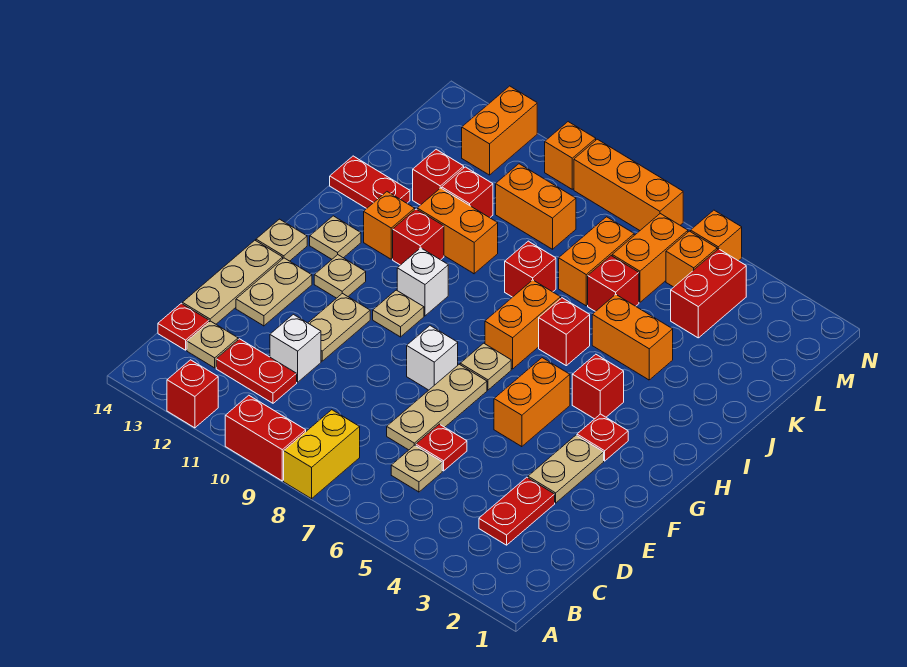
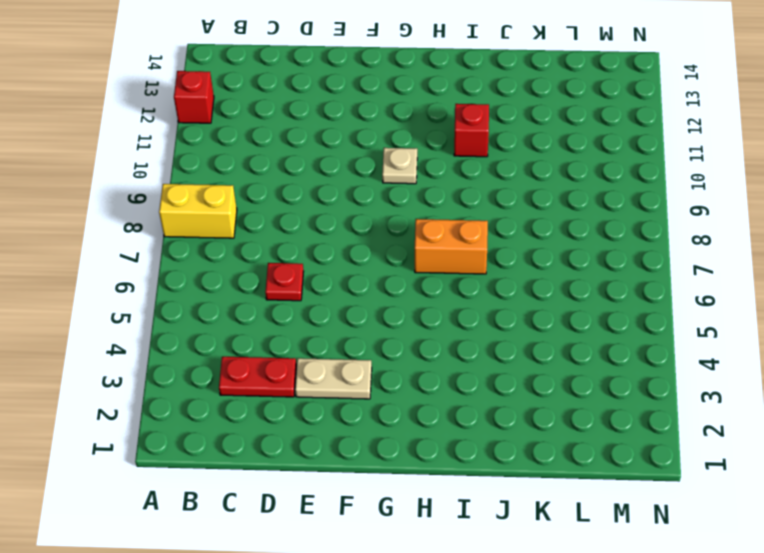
none -> red 1x2 brick [225,395,306,481]
none -> tan 1x1 plate [391,445,442,492]
none -> red 1x2 plate [216,339,297,403]
none -> tan 1x1 plate [187,321,238,368]

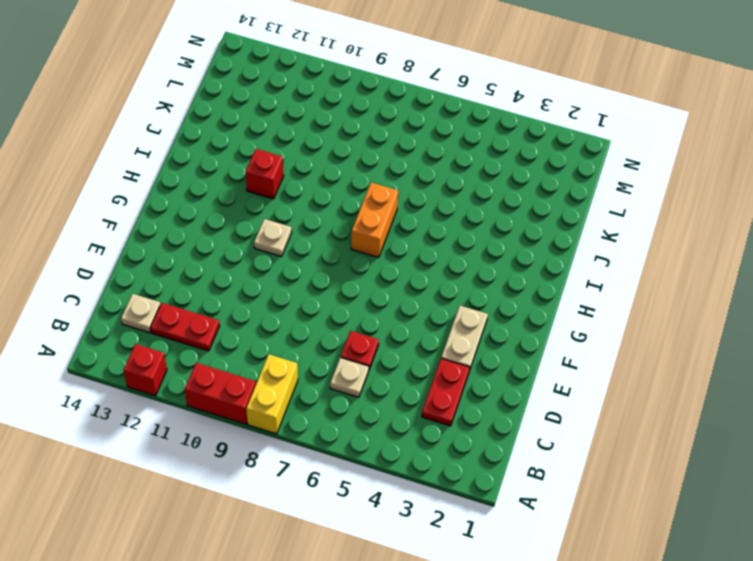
none -> red 1x1 plate [158,303,209,350]
none -> tan 1x3 plate [387,364,487,450]
none -> white 1x1 brick [270,314,321,382]
none -> tan 1x3 plate [182,240,283,324]

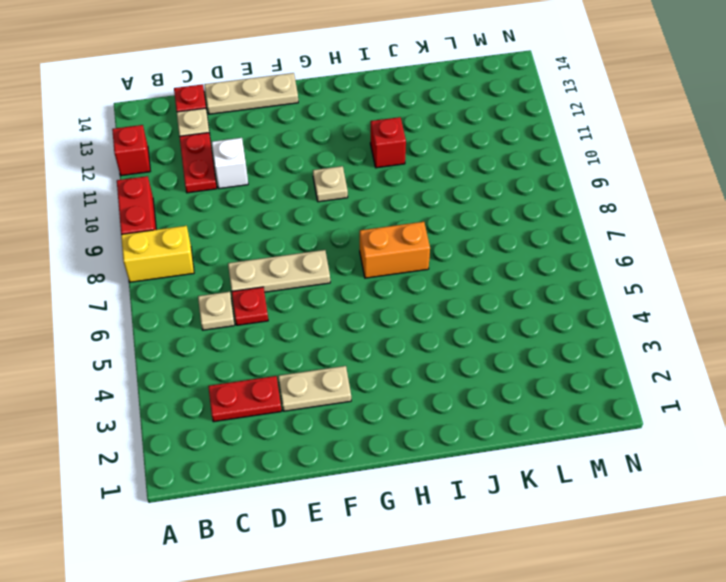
none -> tan 1x2 plate [308,293,370,361]
none -> tan 1x2 plate [236,258,312,326]
none -> orange 1x2 brick [494,358,570,447]
none -> white 1x1 brick [407,326,458,390]

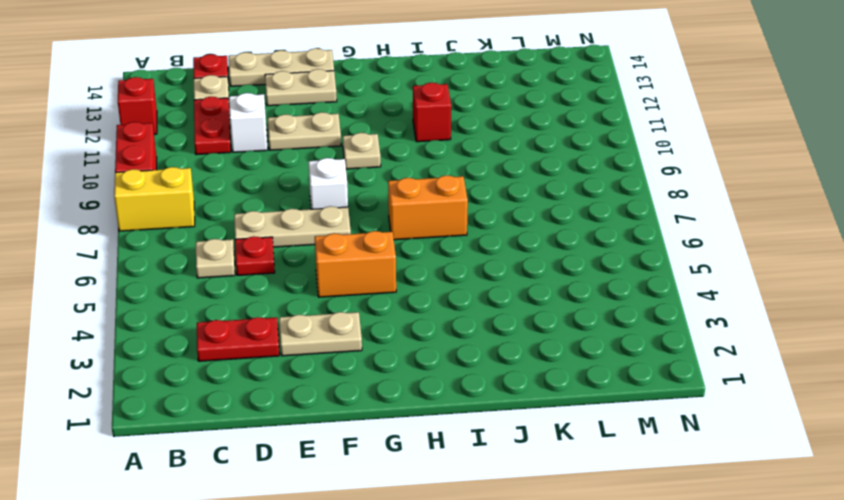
none -> red 1x1 plate [577,414,628,461]
none -> tan 1x1 plate [460,343,511,390]
none -> tan 1x1 plate [314,255,366,298]
none -> tan 1x1 plate [256,219,307,261]

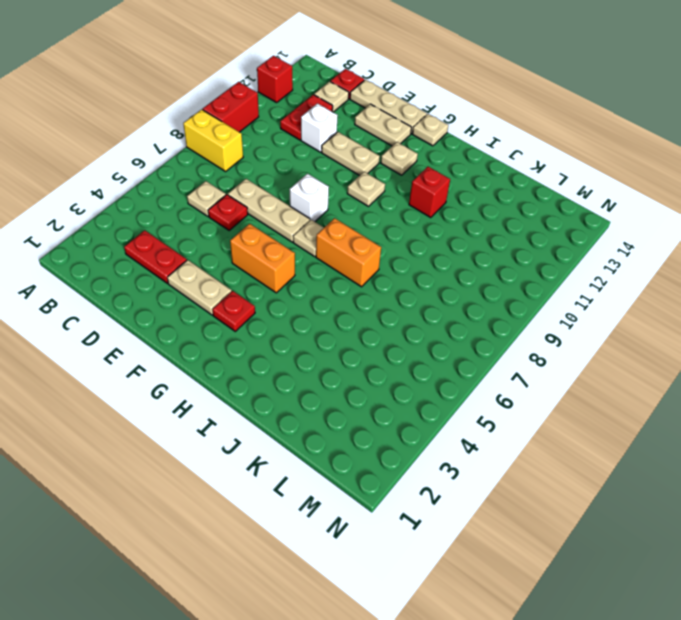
none -> red 1x1 brick [572,354,624,419]
none -> white 1x1 brick [397,248,448,316]
none -> tan 1x1 plate [310,216,361,259]
none -> red 1x1 brick [539,298,590,366]

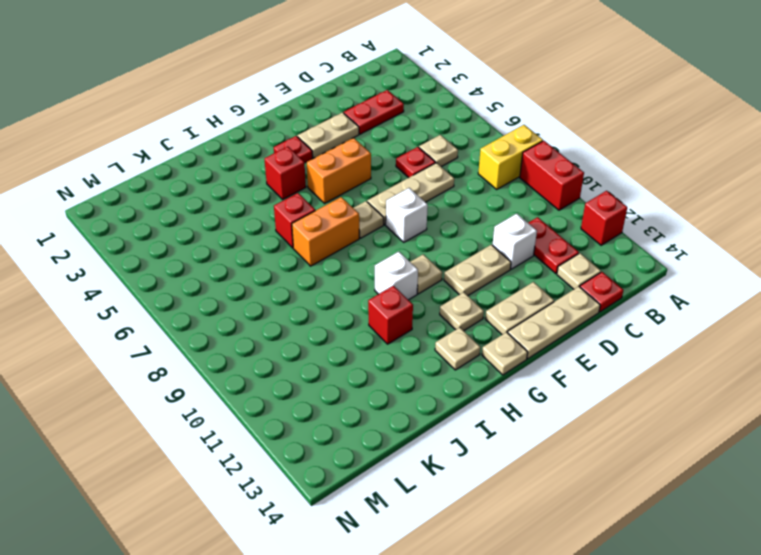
none -> orange 1x1 brick [364,192,415,259]
none -> orange 1x2 brick [592,294,673,380]
none -> red 1x1 brick [505,241,556,297]
none -> orange 1x2 brick [417,188,498,274]

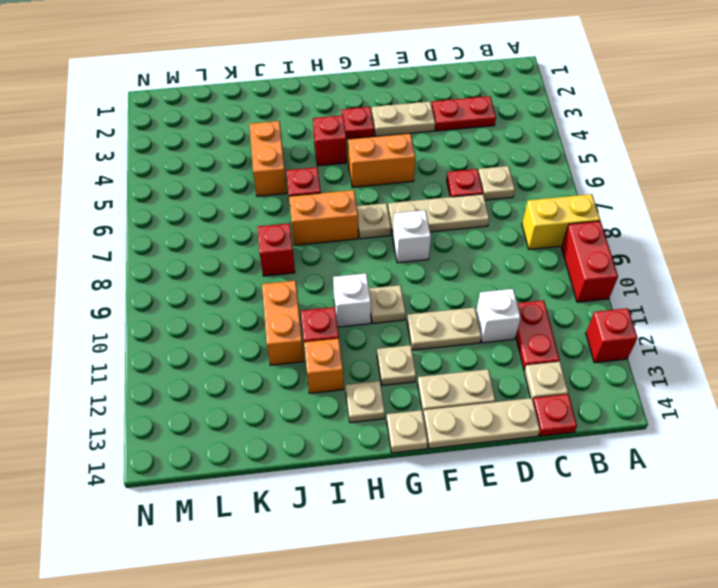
none -> red 1x2 plate [330,156,410,209]
none -> red 1x1 brick [588,256,639,312]
none -> orange 1x2 brick [559,217,634,306]
none -> red 1x1 brick [442,167,493,218]

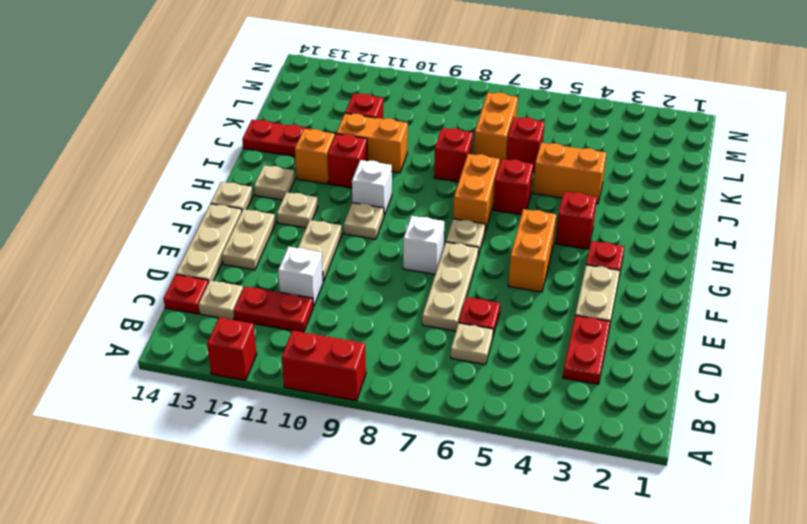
none -> yellow 1x2 brick [284,410,360,499]
none -> red 1x1 brick [413,149,464,205]
none -> red 1x2 brick [671,249,746,338]
none -> orange 1x2 brick [612,214,688,302]

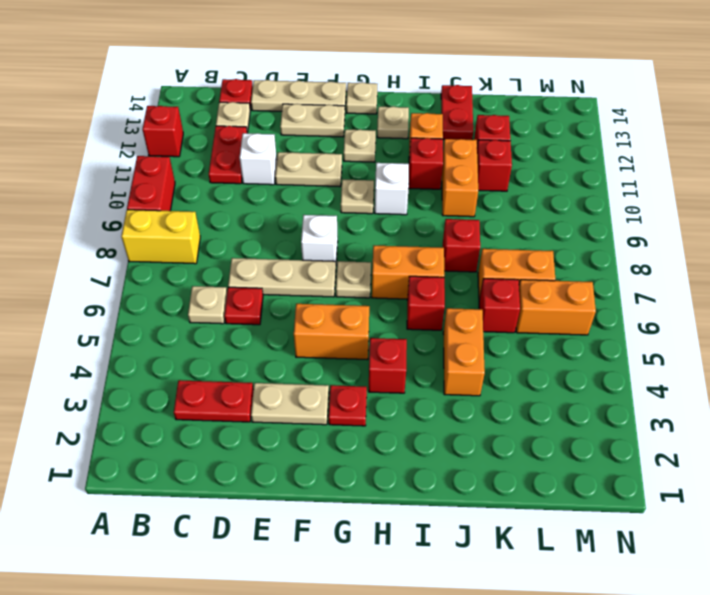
none -> red 1x2 brick [671,249,746,338]
none -> orange 1x2 brick [496,164,576,249]
none -> orange 1x1 brick [666,231,717,287]
none -> orange 1x2 brick [462,86,537,175]

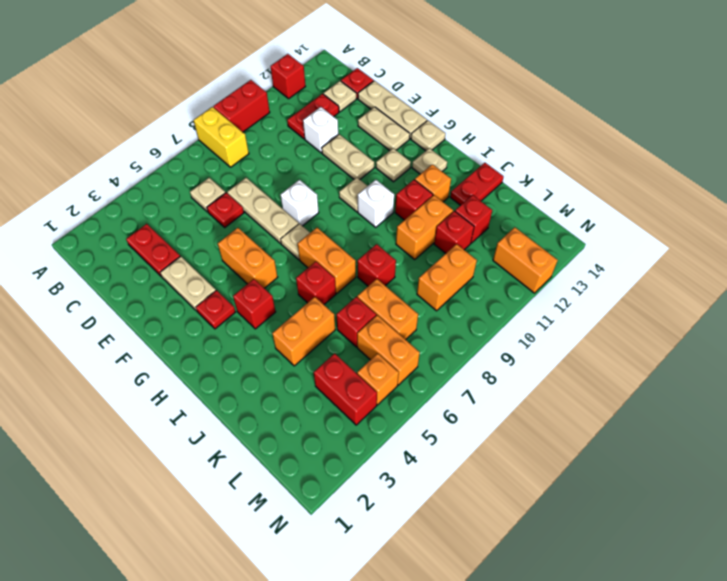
none -> orange 1x1 brick [691,210,742,261]
none -> orange 1x3 brick [574,139,683,230]
none -> orange 1x1 brick [545,122,596,189]

